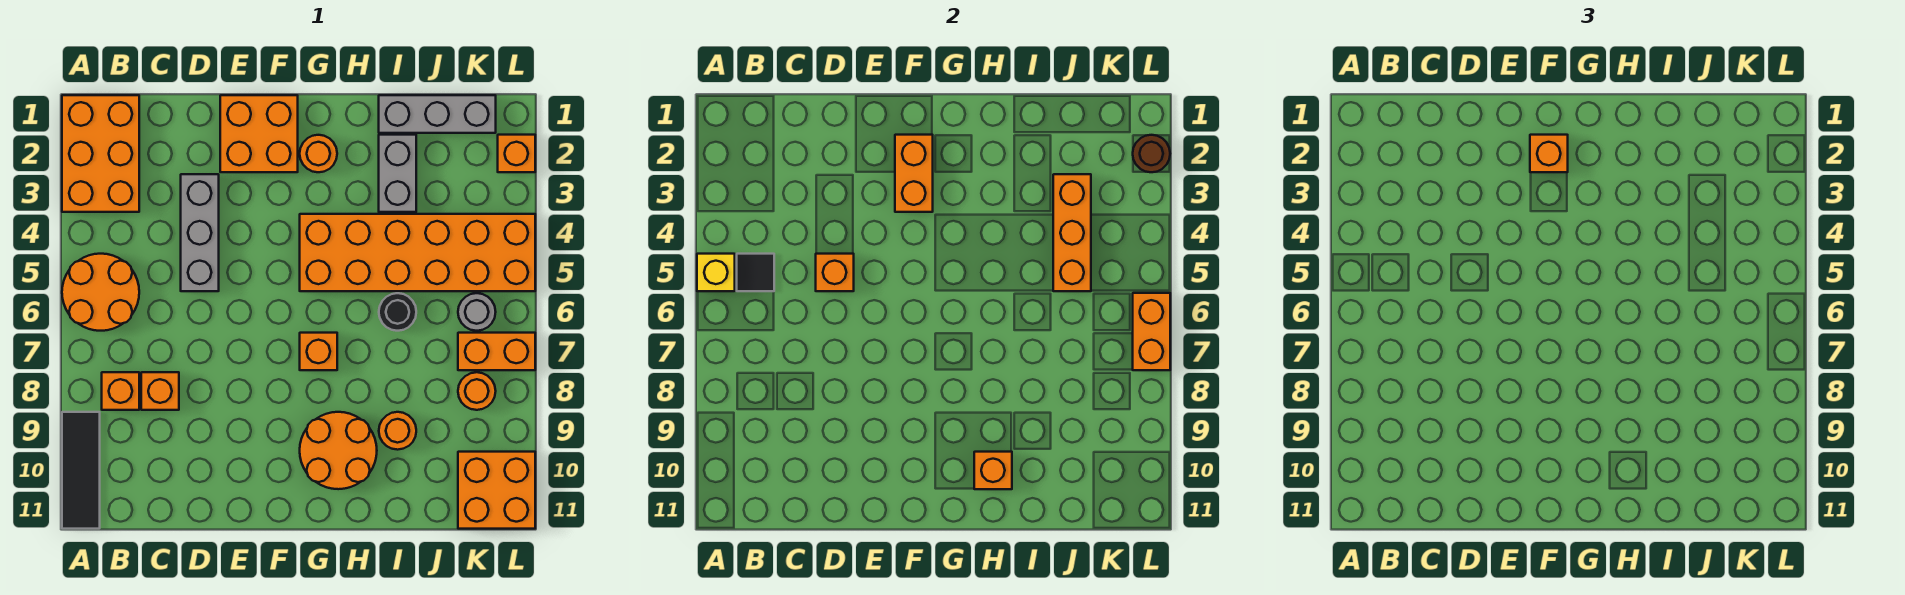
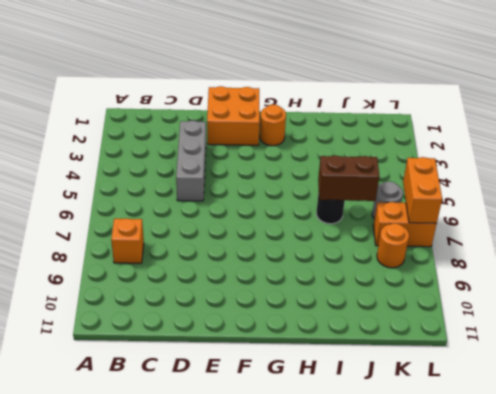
brown 1x2 brick [318,155,380,201] -> none
none -> orange 2x3 brick [62,95,139,212]
none -> orange 2x2 round brick [62,254,139,331]
none -> black 1x3 tile [62,412,100,529]

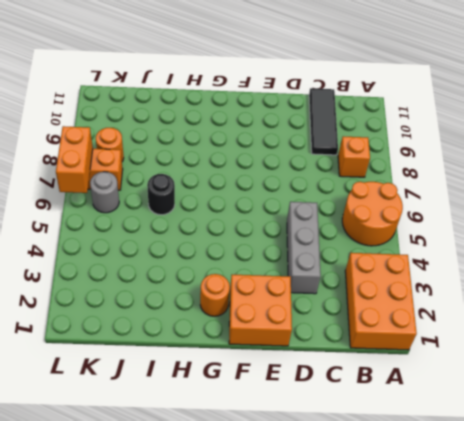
black 1x3 tile [309,88,338,155] -> black 1x3 tile moved to [62,412,100,529]
none -> orange 1x1 brick [141,372,179,410]
none -> orange 2x6 brick [300,214,535,291]
none -> orange 1x1 brick [300,333,337,370]

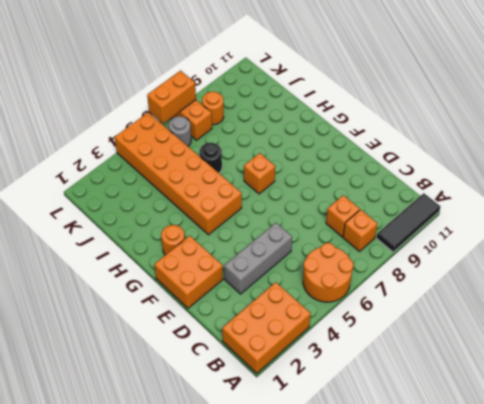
none -> orange 2x2 round brick [300,412,377,489]
none -> grey 1x3 brick [379,95,496,133]
none -> grey 1x2 brick [379,135,416,212]

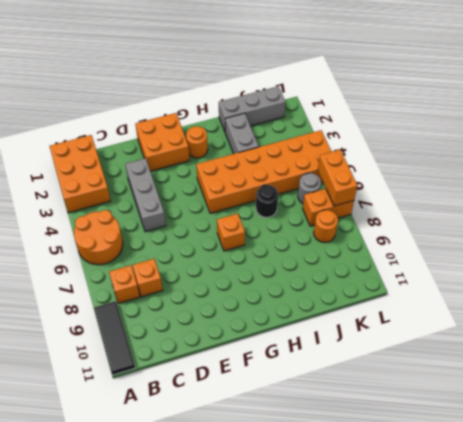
none -> orange 2x2 round brick [300,412,377,489]
none -> orange 1x1 round brick [379,412,416,450]
none -> orange 2x2 brick [458,452,535,529]

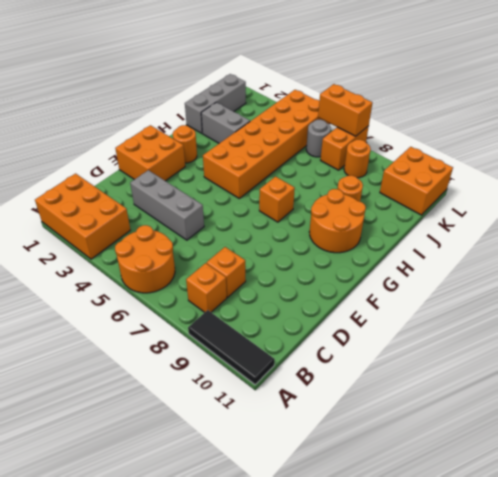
none -> black 1x1 round brick [379,293,416,331]
none -> orange 1x1 brick [498,135,535,172]
none -> yellow 1x1 brick [697,254,735,291]

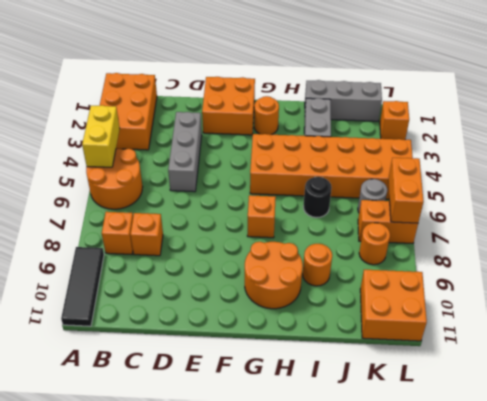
yellow 1x2 brick [82,105,120,167] -> yellow 1x1 brick [697,254,735,291]
none -> black 1x1 tile [737,254,774,291]
none -> orange 1x1 brick [816,254,854,291]
none -> orange 1x2 brick [895,135,933,212]

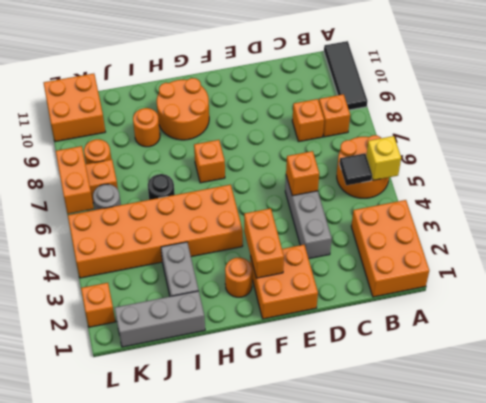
none -> orange 1x1 brick [974,452,1012,489]
none -> orange 1x3 brick [1053,174,1091,291]
none -> brown 1x1 round brick [1133,135,1170,172]

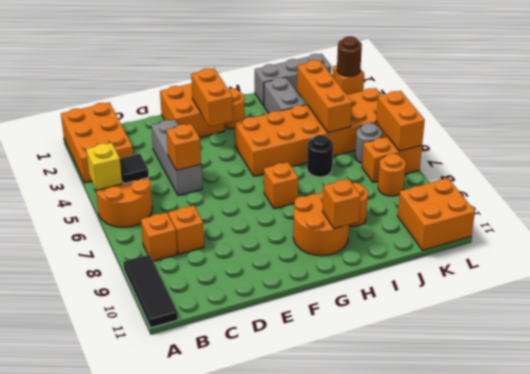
none -> orange 1x1 brick [1530,135,1568,172]

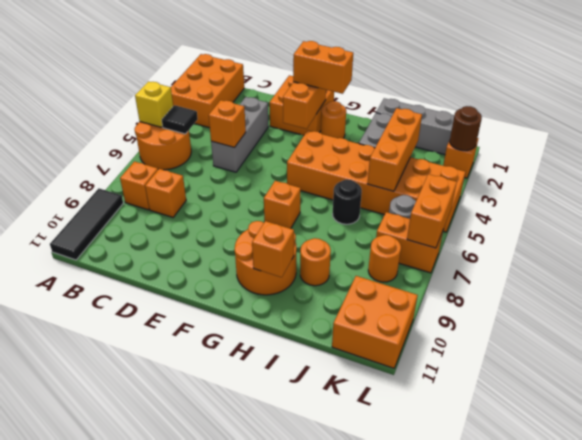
orange 1x2 brick [293,41,353,94] -> orange 1x1 brick [1530,135,1568,172]

